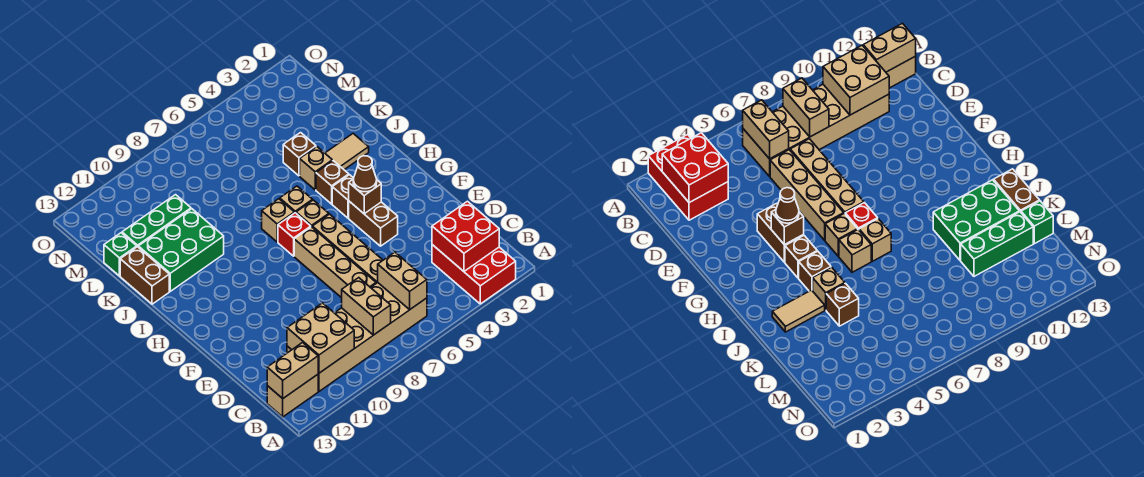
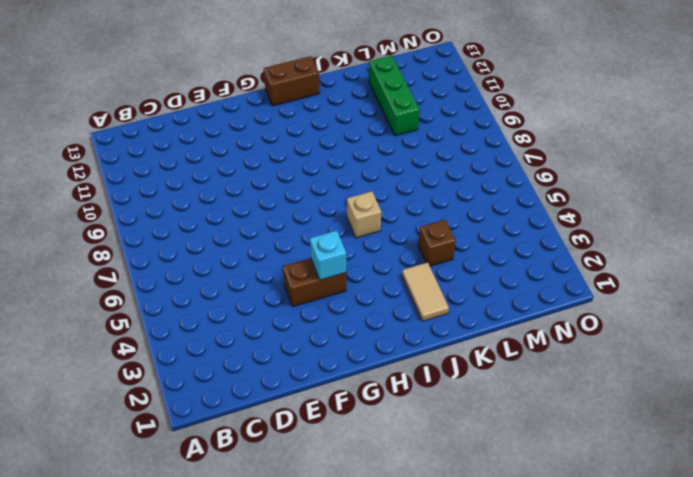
cyan 1x1 brick [310,231,346,280] -> brown 1x1 brick [349,179,381,214]
brown 1x2 brick [264,56,320,106] -> brown 1x2 brick moved to [120,247,169,304]
none -> red 2x3 brick [432,245,516,304]
none -> tan 2x6 brick [287,283,427,391]
none -> tan 1x2 brick [267,375,318,417]

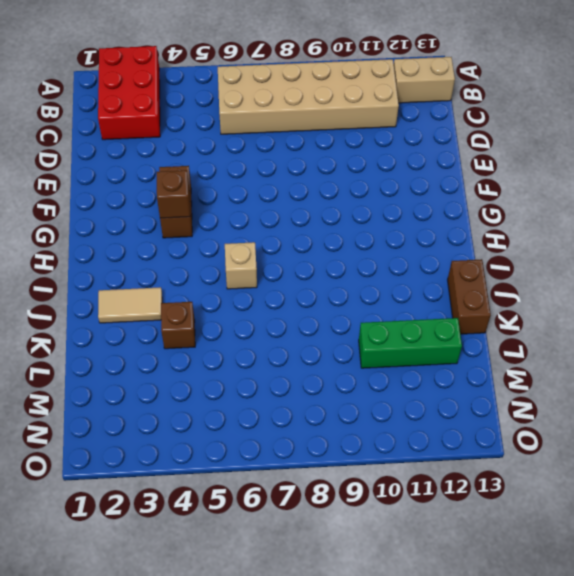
none -> tan 1x4 brick [312,214,383,283]
none -> tan 1x4 brick [294,227,376,298]
none -> brown 1x1 brick [332,175,354,218]

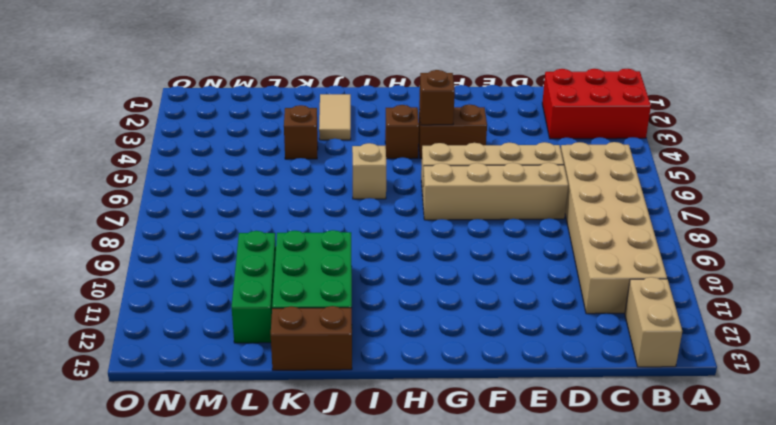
none -> tan 1x1 brick [296,200,329,227]
none -> red 1x1 brick [278,213,311,256]
none -> brown 1x1 brick [316,161,349,204]

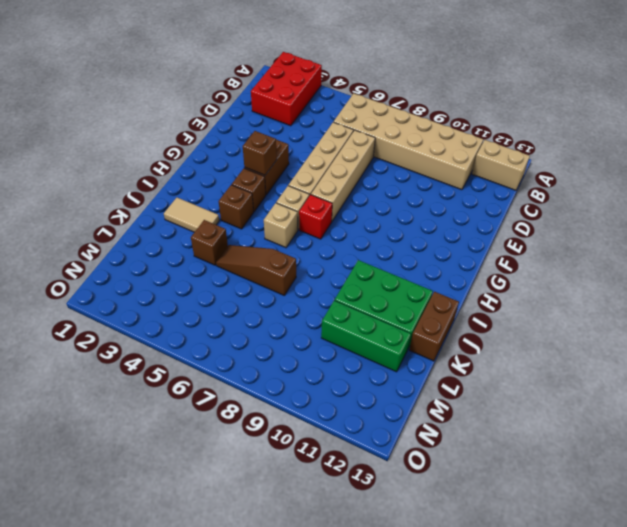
brown 1x3 slope [216,245,296,295] -> none
none -> tan 1x1 brick [262,199,294,242]
none -> tan 1x1 brick [300,147,332,190]
none -> green 1x1 brick [104,233,137,276]

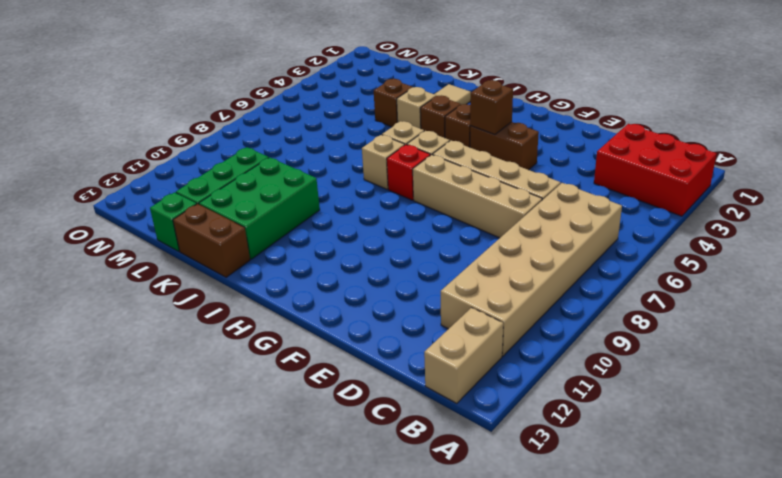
none -> red 2x2 brick [432,201,499,271]
none -> tan 1x2 brick [378,252,427,309]
none -> tan 1x2 brick [342,278,391,335]

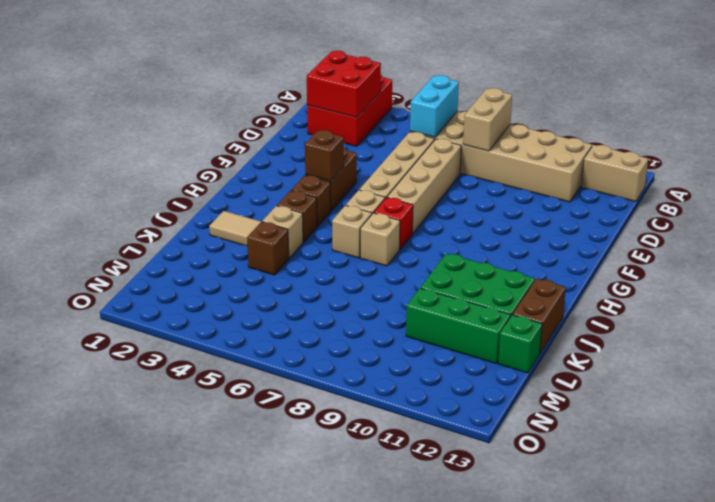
cyan 1x2 brick [410,75,459,137] -> tan 1x2 brick [378,252,427,309]
none -> tan 2x2 brick [287,303,354,373]
none -> tan 1x2 brick [267,343,318,398]
none -> brown 1x1 cone [353,156,377,192]

